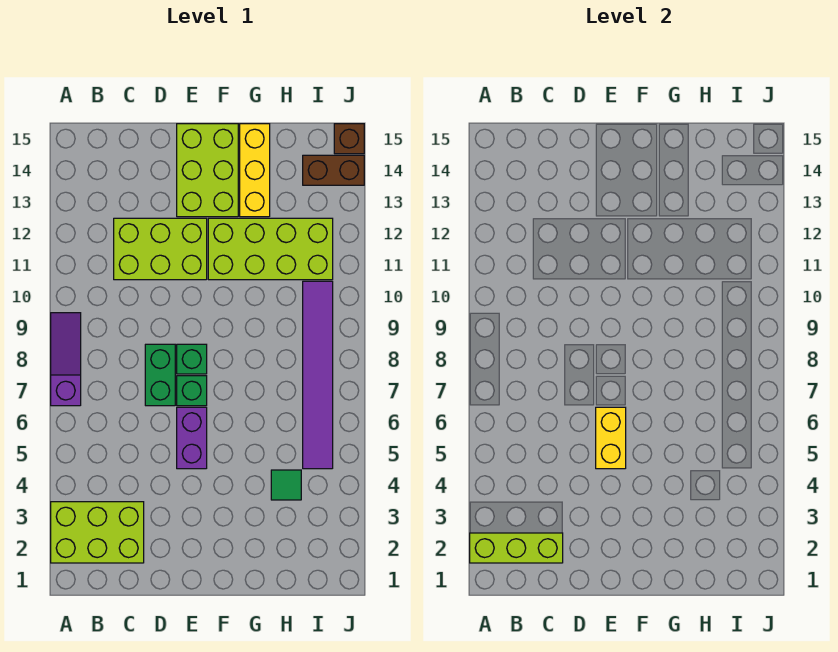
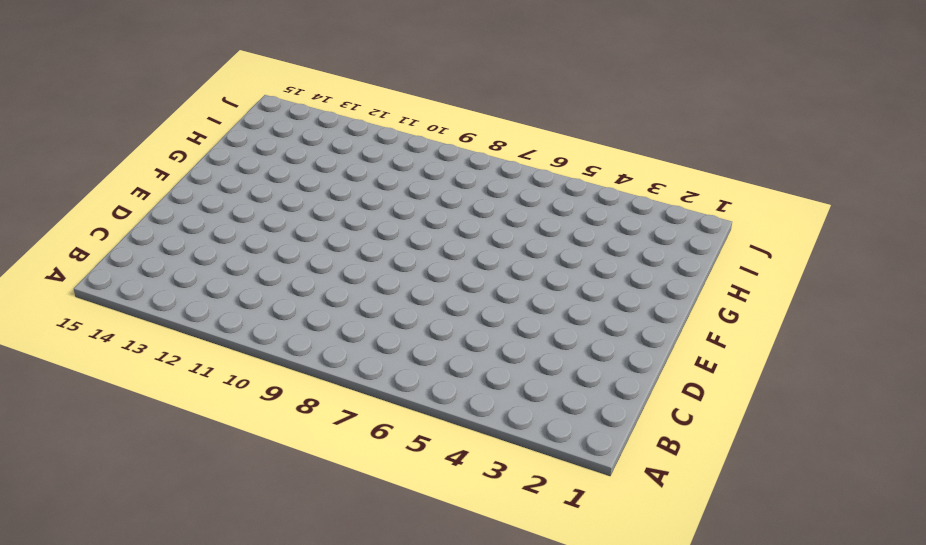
none -> lime 2x3 brick [51,502,144,563]
none -> purple 1x3 slope [51,313,81,406]
none -> lime 2x3 brick [114,218,207,280]

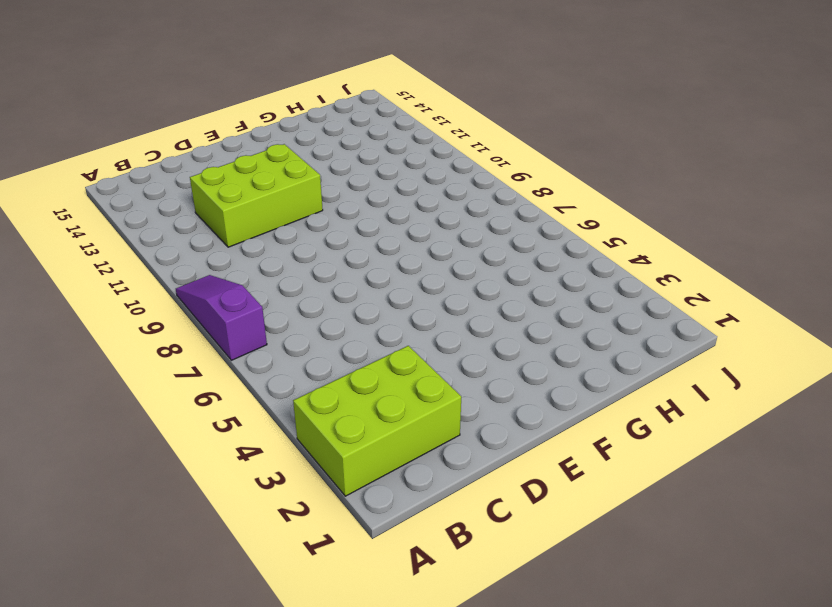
none -> green 1x2 brick [145,344,175,406]
none -> purple 1x2 brick [177,407,207,469]
none -> green 1x1 brick [177,376,207,406]

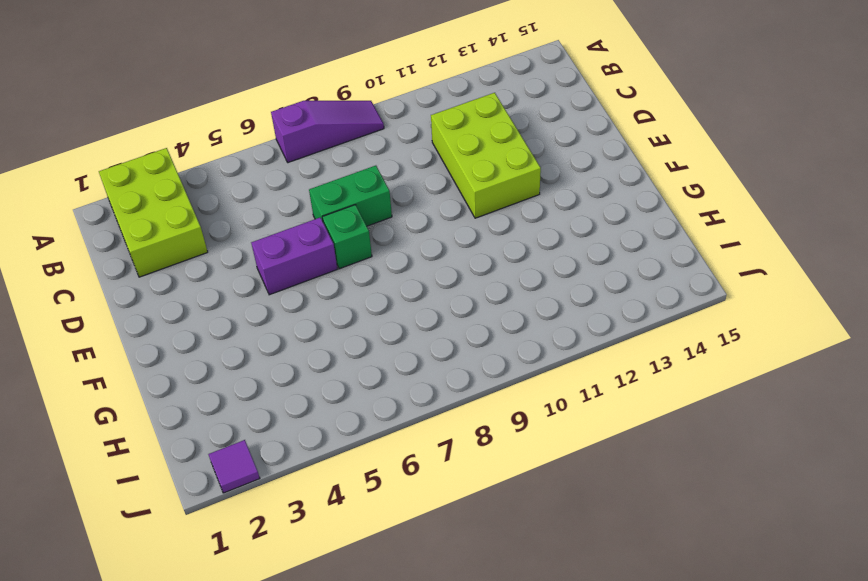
purple 1x1 tile [208,440,260,493] -> none
none -> green 1x1 brick [177,344,207,374]
none -> lime 2x3 brick [177,124,238,217]
none -> lime 2x4 brick [208,218,333,280]

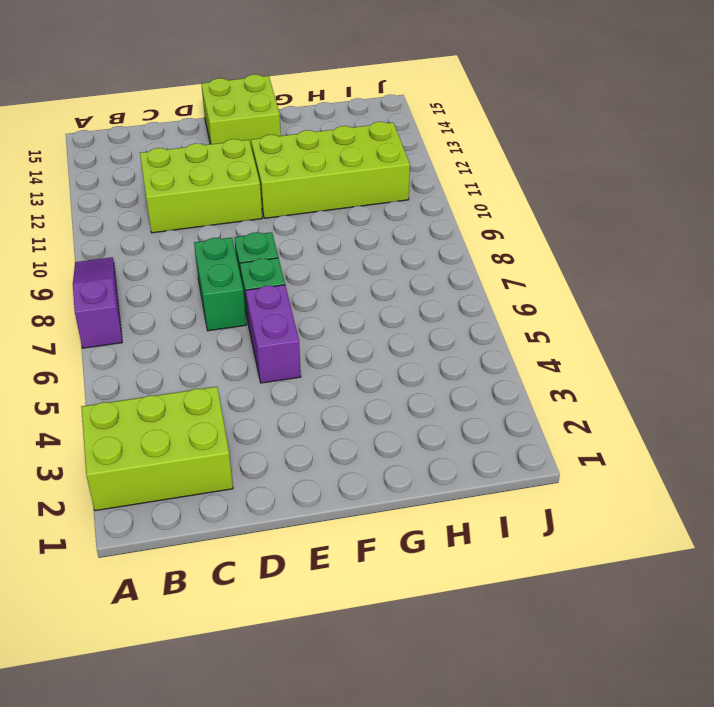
lime 2x2 brick [201,74,281,148] -> lime 2x3 brick [177,124,238,217]
none -> yellow 1x3 brick [240,124,270,217]
none -> green 1x1 tile [271,470,301,500]
none -> purple 1x6 tile [303,281,333,469]

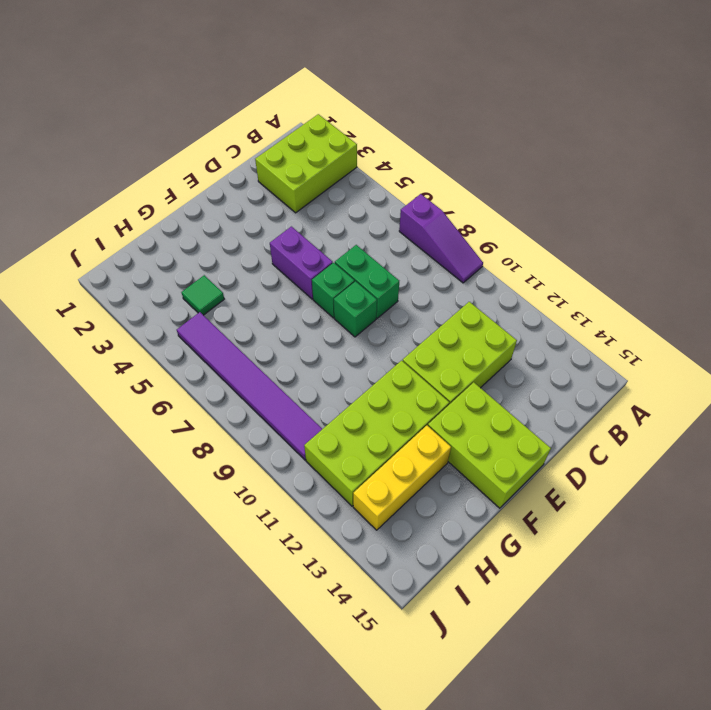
yellow 1x3 brick [353,426,451,530] -> yellow 1x3 brick turned to [240,124,270,217]
none -> brown 1x2 brick [303,155,364,185]
none -> brown 1x1 brick [334,124,364,154]
none -> lime 1x3 brick [470,533,563,563]

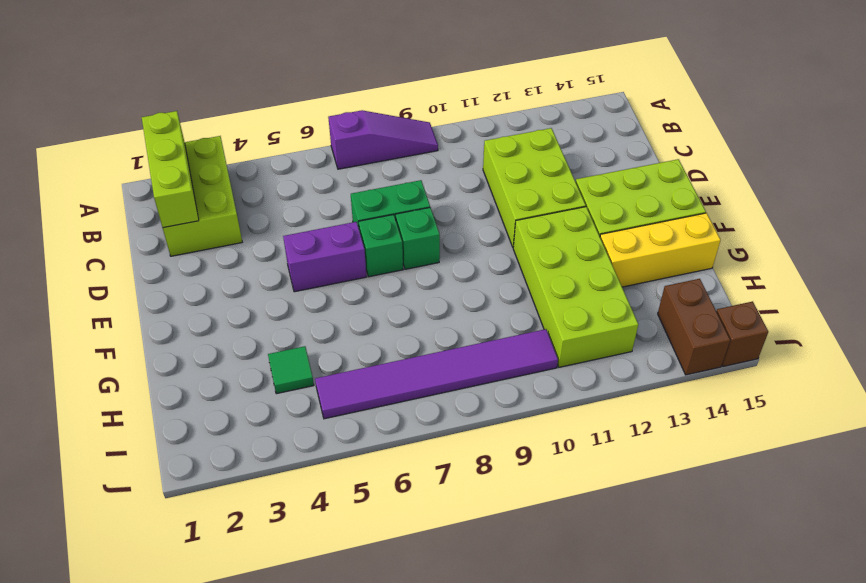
none -> yellow 1x2 brick [596,407,626,469]

